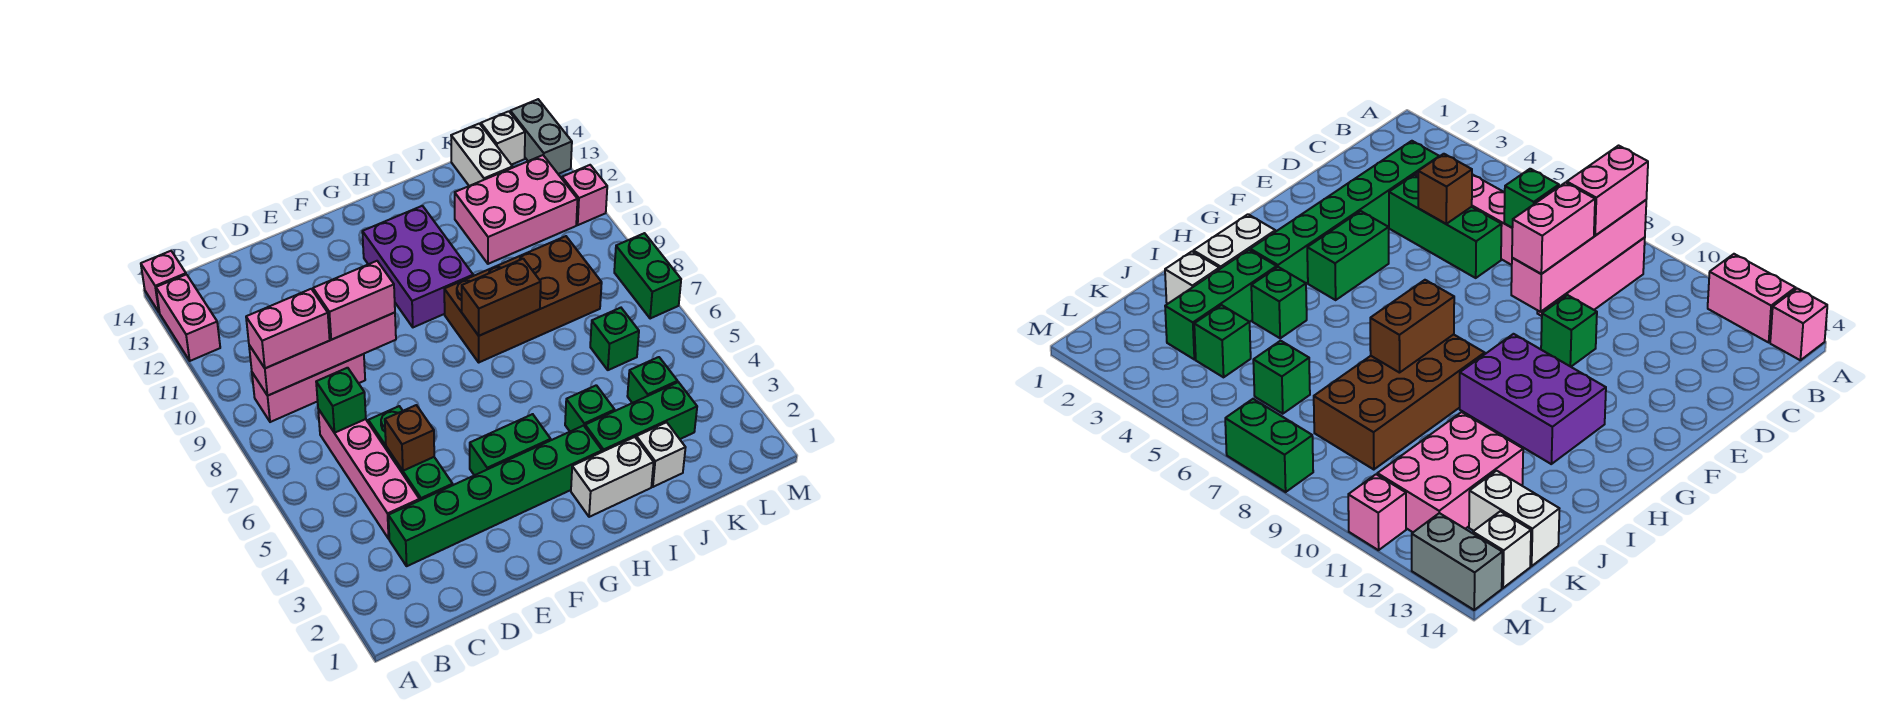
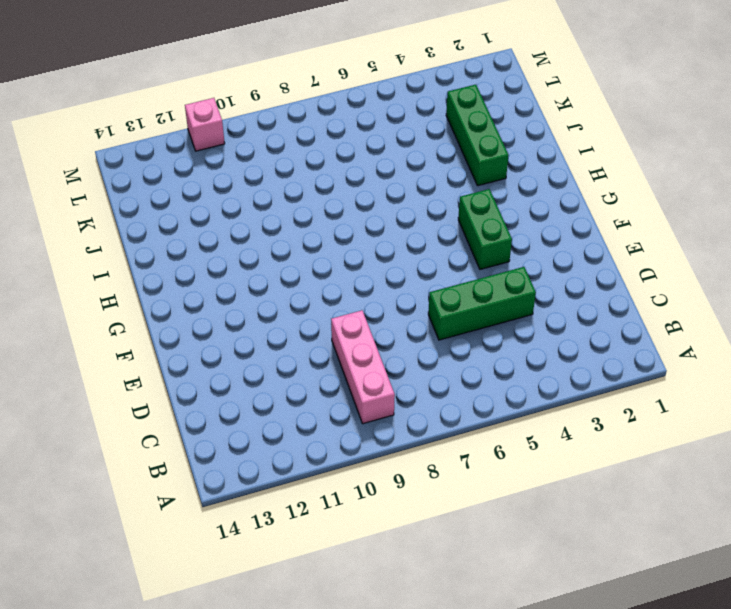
none -> pink 1x2 brick [156,274,220,361]
none -> pink 1x1 brick [141,251,186,313]
none -> green 1x6 brick [388,426,602,566]

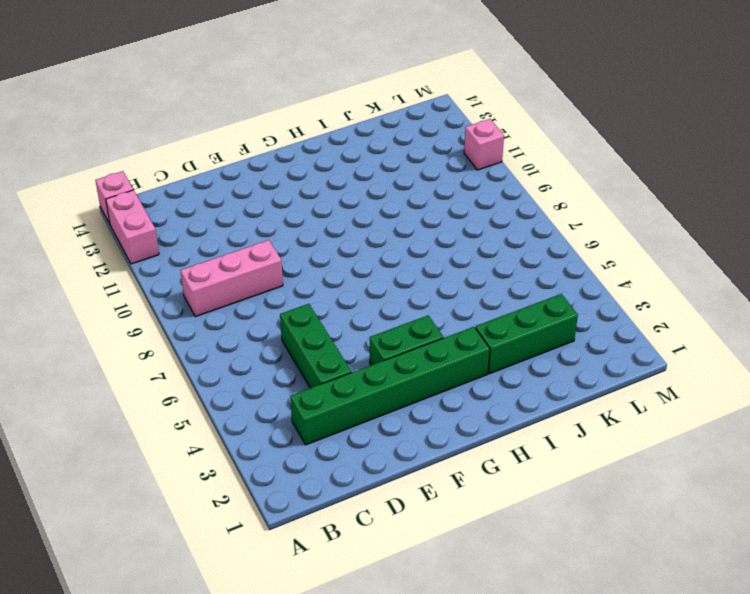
none -> pink 1x4 brick [318,409,419,539]
none -> green 1x1 brick [1541,295,1597,367]
none -> purple 2x3 brick [362,206,473,327]

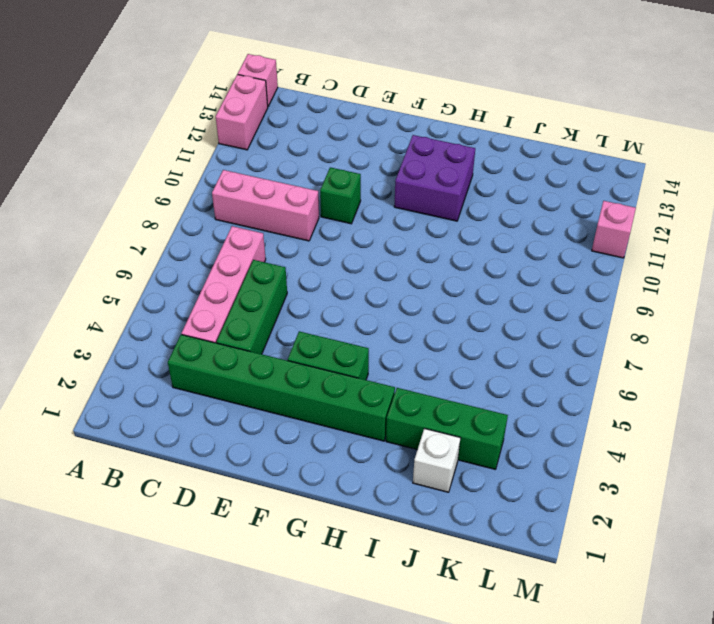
purple 2x2 brick [394,135,475,221] -> purple 2x3 brick [362,206,473,327]
none -> white 1x2 brick [571,437,654,517]
none -> brown 2x4 brick [444,236,602,362]
none -> green 1x1 brick [565,385,615,431]

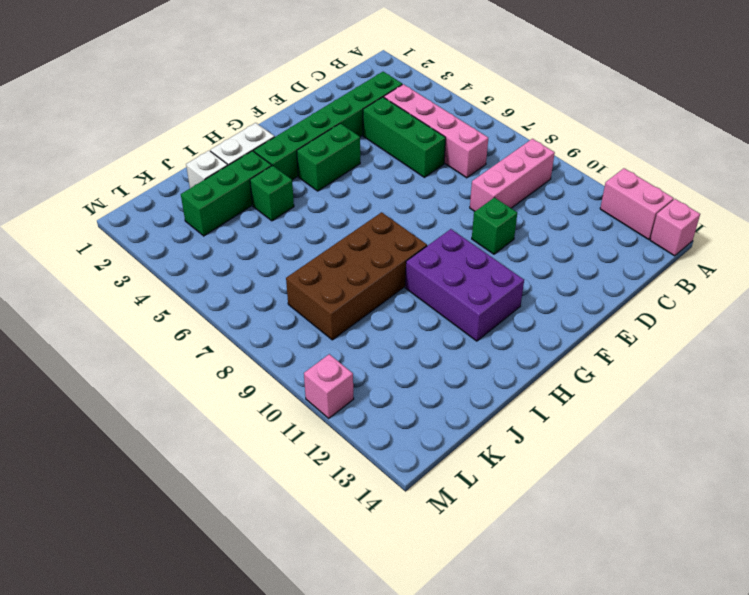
none -> pink 2x3 brick [455,155,577,264]
none -> green 1x1 brick [627,357,677,403]
none -> green 1x1 brick [590,308,639,370]

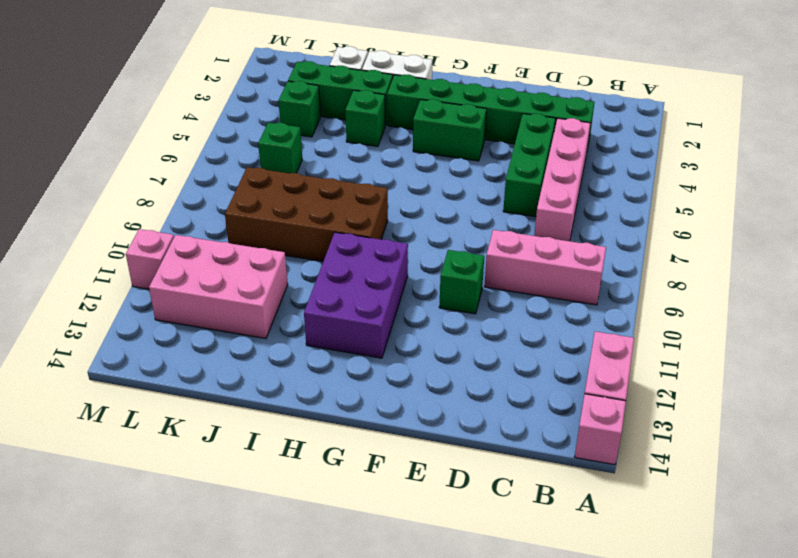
none -> white 1x2 brick [451,124,513,186]
none -> white 1x1 brick [481,111,525,165]
none -> green 1x2 brick [614,233,681,319]

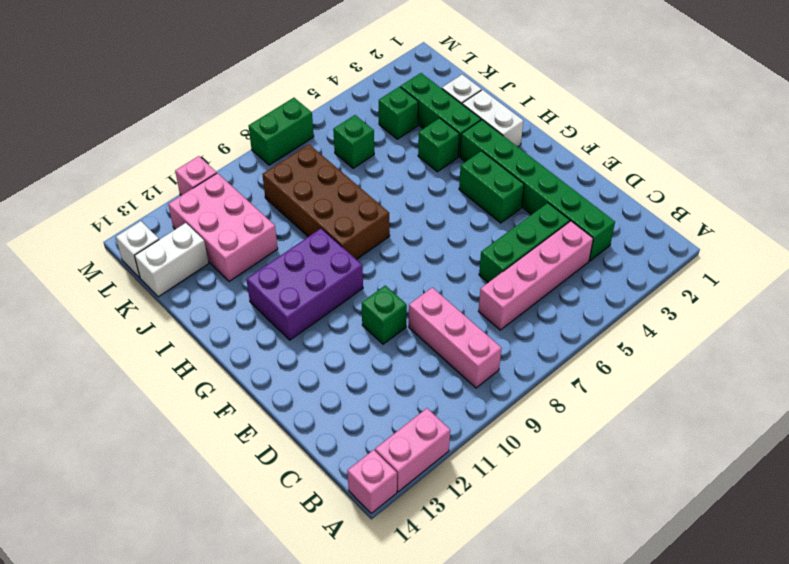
none -> grey 1x2 brick [510,99,572,174]
none -> pink 1x4 brick [249,313,396,396]
none -> green 1x1 brick [316,368,366,433]

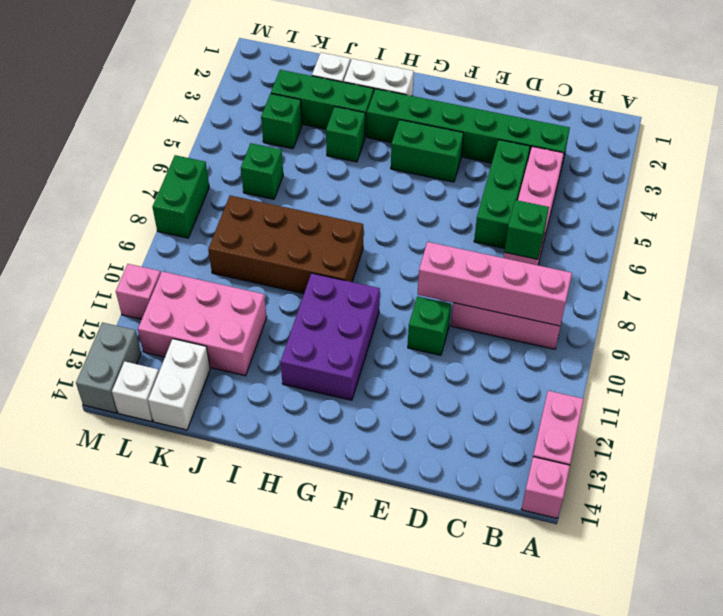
none -> brown 1x1 brick [385,405,434,471]
none -> brown 1x2 brick [462,259,541,336]
none -> pink 1x2 brick [246,289,330,368]

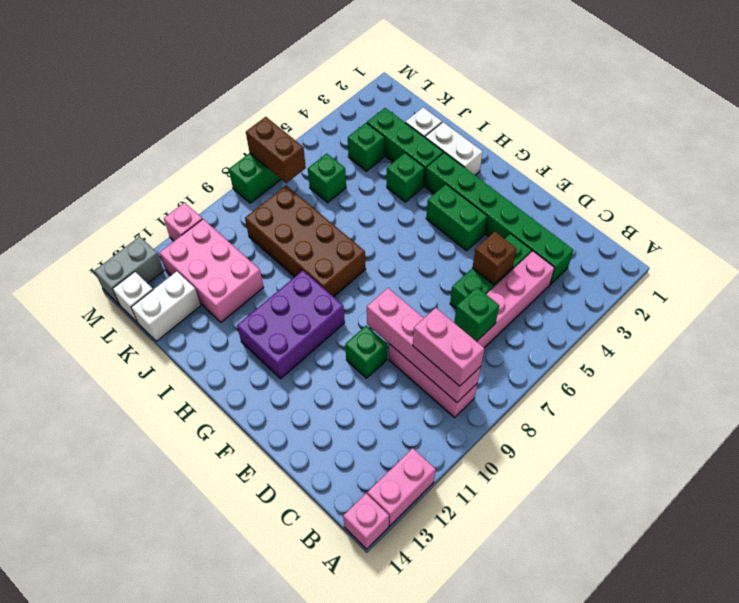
brown 1x2 brick [246,117,306,183] -> brown 1x2 brick moved to [462,259,541,336]
none -> pink 1x2 brick [313,261,395,340]

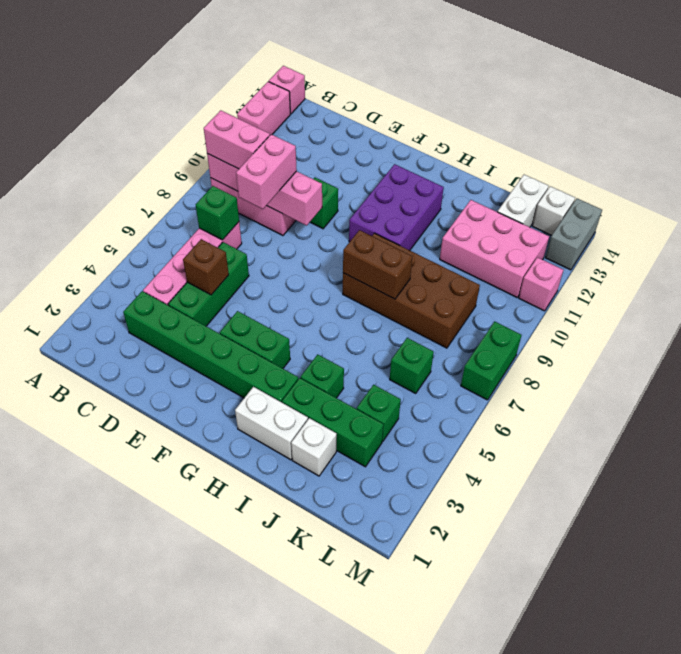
pink 1x2 brick [236,134,297,209] -> pink 1x2 brick turned to [313,261,395,340]

